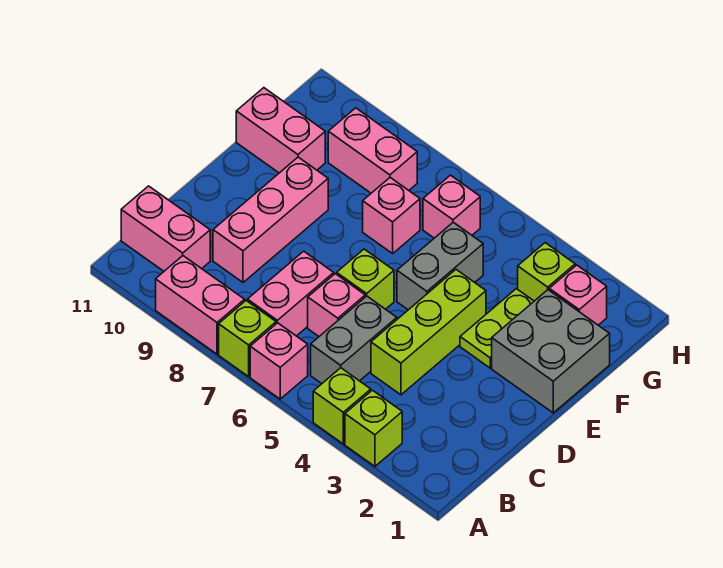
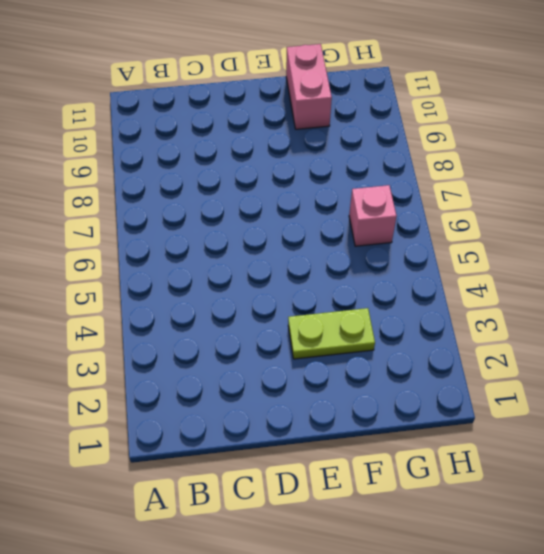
none -> lime 1x1 brick [345,390,402,466]
none -> lime 1x1 brick [313,368,371,444]
none -> pink 1x1 brick [250,323,308,399]

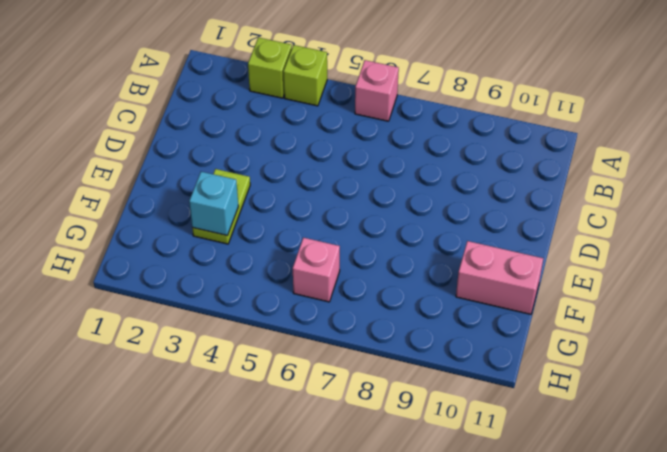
cyan 1x1 brick [189,172,238,235] -> none
none -> lime 1x1 brick [219,301,276,377]
none -> pink 1x2 brick [156,256,245,354]
none -> grey 1x2 brick [311,296,397,384]

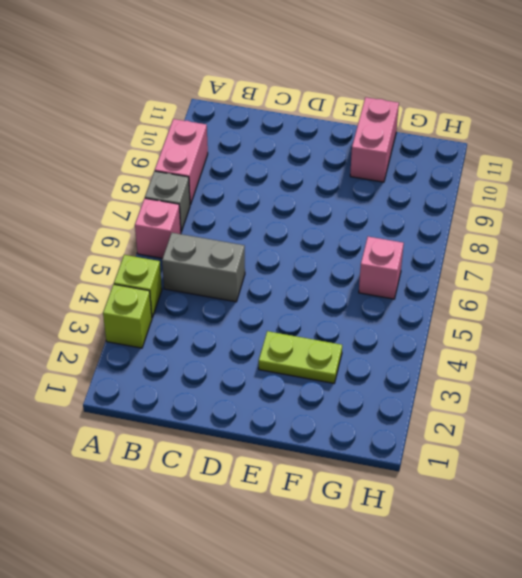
grey 1x1 brick [145,171,190,232] -> lime 1x1 brick [219,301,276,377]
none -> pink 1x2 brick [247,251,334,336]
none -> pink 1x2 brick [121,186,210,271]
none -> lime 1x3 brick [371,270,486,395]

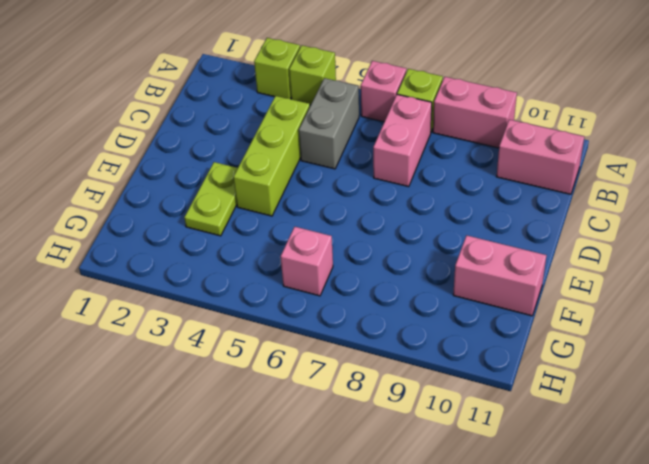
none -> pink 1x1 brick [308,274,365,336]
none -> pink 1x3 brick [213,157,328,282]
none -> lime 1x1 brick [337,249,394,309]

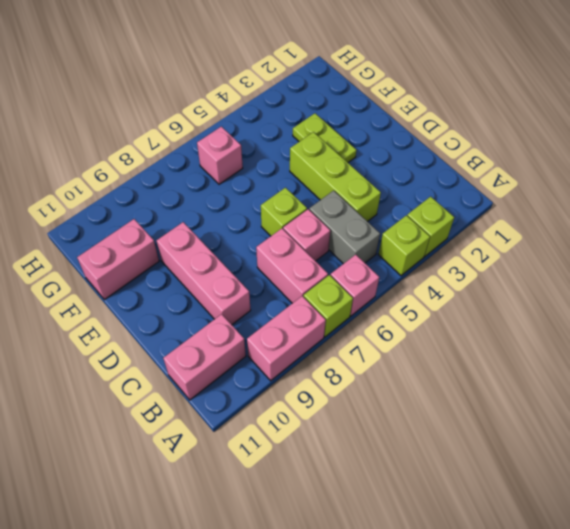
none -> grey 2x2 brick [492,290,610,413]
none -> grey 1x2 brick [397,222,483,310]
none -> pink 1x1 brick [363,178,420,253]

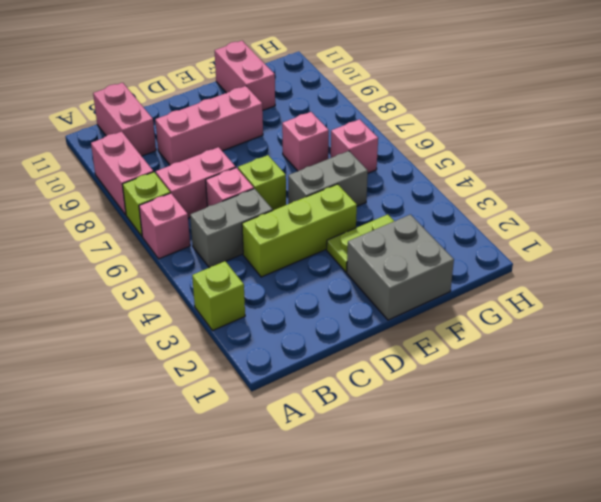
none -> lime 1x1 brick [313,368,371,444]
none -> pink 1x1 brick [549,265,607,325]
none -> lime 1x1 brick [518,243,575,301]

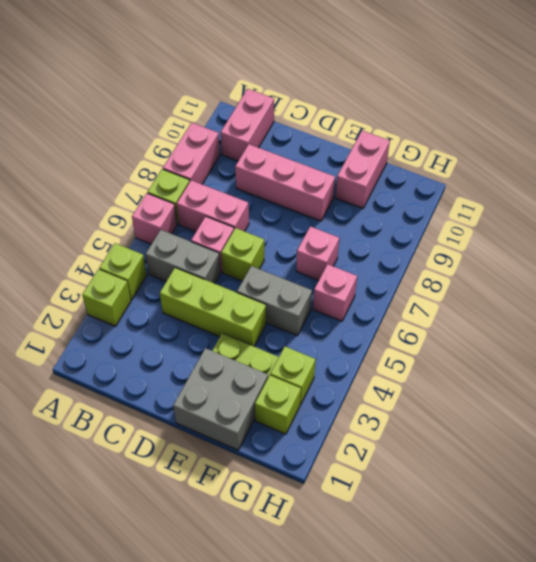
lime 1x1 brick [255,376,301,434] -> pink 1x1 brick [549,265,607,325]
none -> pink 1x2 brick [328,108,417,193]

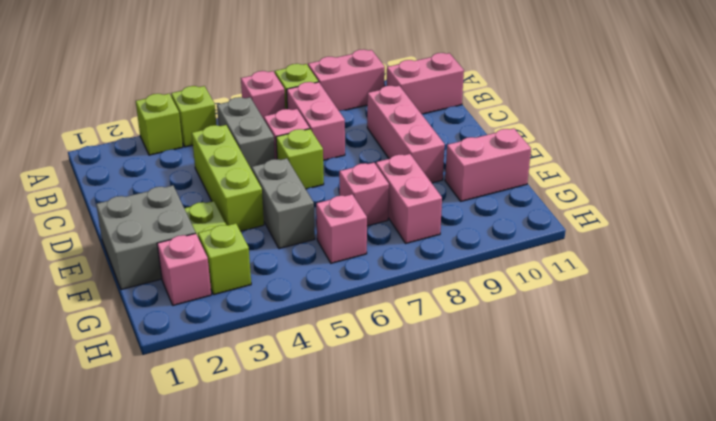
pink 1x2 brick [376,154,442,243] -> pink 1x2 brick turned to [328,108,417,193]

